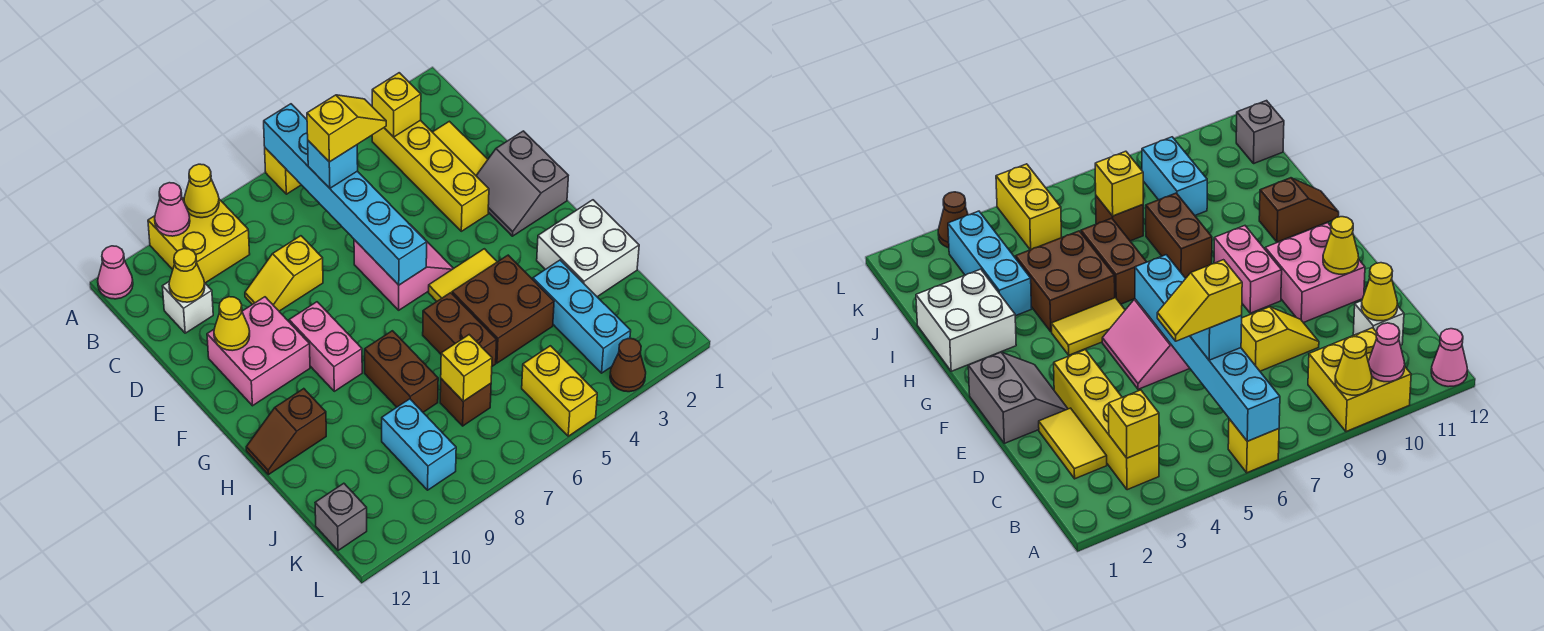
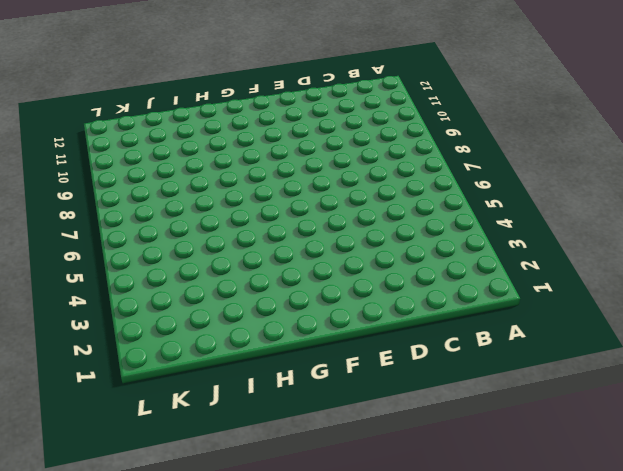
none -> yellow 1x1 brick [265,148,301,194]
none -> yellow 2x2 brick [148,198,250,283]
none -> pink 1x1 cone [98,246,133,299]
none -> yellow 1x4 brick [372,120,489,231]

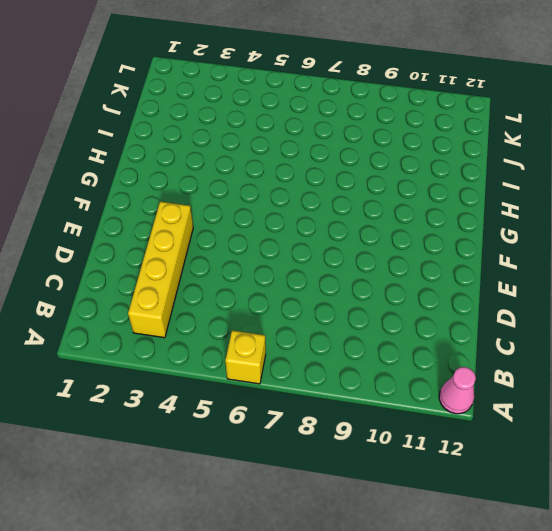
none -> yellow 2x2 brick [148,198,250,283]
none -> yellow 1x2 tile [433,121,488,175]
none -> white 1x1 brick [162,281,213,333]
none -> yellow 1x2 slope [245,236,323,311]

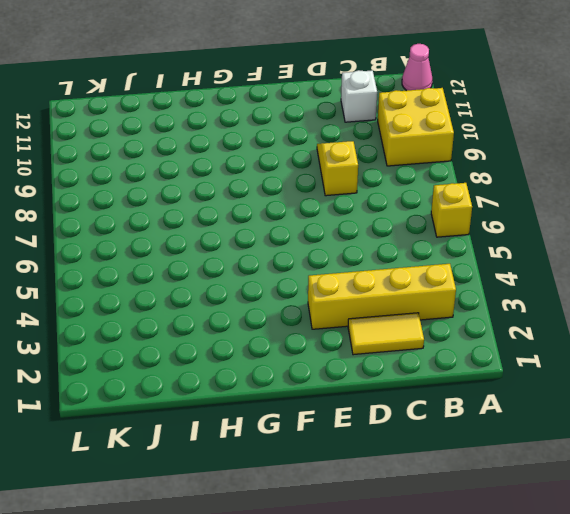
none -> grey 2x2 slope [476,131,568,236]
none -> pink 2x2 slope [354,240,454,310]
none -> pink 2x2 brick [207,297,310,406]
none -> pink 1x2 brick [289,302,362,391]

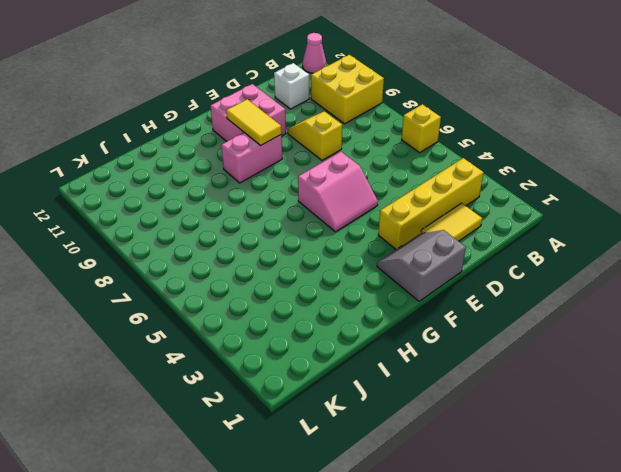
yellow 1x2 tile [226,99,282,146] -> yellow 1x2 tile moved to [429,249,497,301]
none -> white 2x2 brick [537,200,639,297]
none -> brown 2x2 brick [452,255,554,363]
none -> brown 1x2 brick [423,293,497,366]
none -> brown 1x2 brick [365,331,438,412]

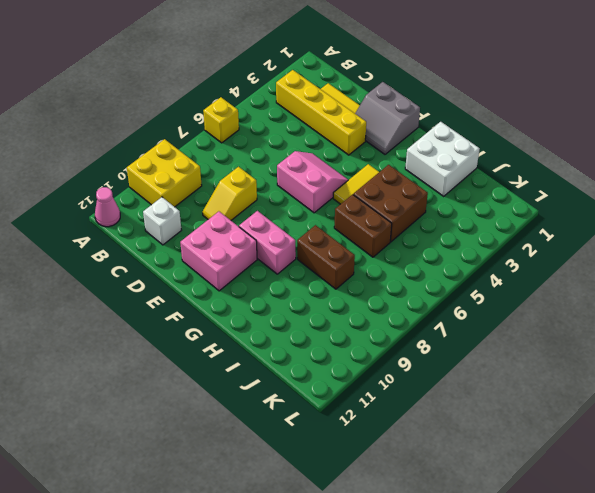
none -> brown 1x2 slope [246,389,326,475]
none -> cyan 1x3 brick [533,260,631,373]
none -> brown 1x1 brick [440,379,491,426]
none -> cyan 1x2 brick [382,399,456,490]

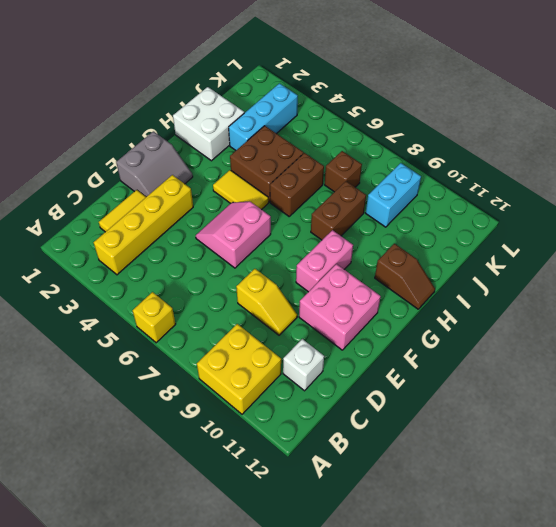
none -> pink 1x1 cone [98,246,133,299]
none -> yellow 1x2 brick [522,346,597,436]
none -> grey 1x1 brick [315,483,367,550]
none -> brown 1x1 cone [610,339,646,392]

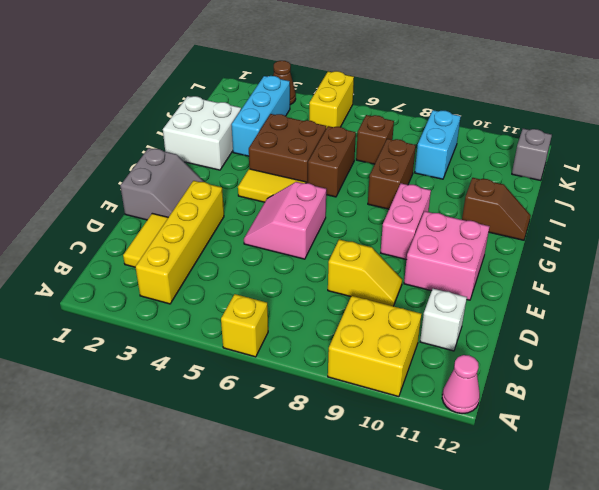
none -> cyan 1x6 brick [264,104,427,285]
none -> yellow 1x1 cone [184,164,219,218]
none -> pink 1x1 cone [155,183,190,236]
none -> yellow 1x1 brick [372,73,421,137]

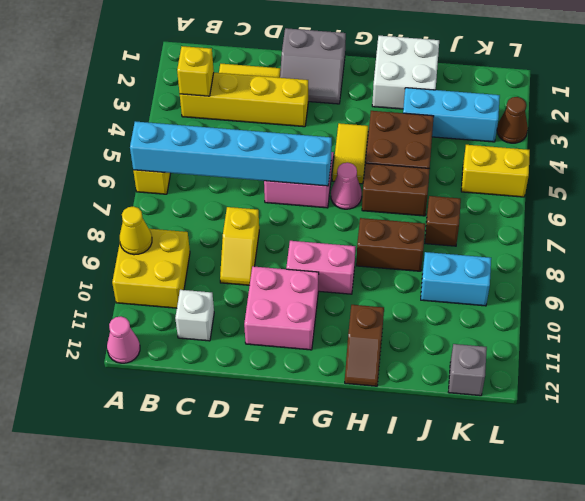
pink 1x1 cone [331,163,362,209] -> pink 1x1 cone moved to [155,183,190,236]
none -> yellow 1x1 cone [169,249,205,302]
none -> yellow 1x1 cone [214,297,250,351]
none -> yellow 1x1 brick [441,335,492,401]
none -> cyan 1x1 brick [308,141,358,188]

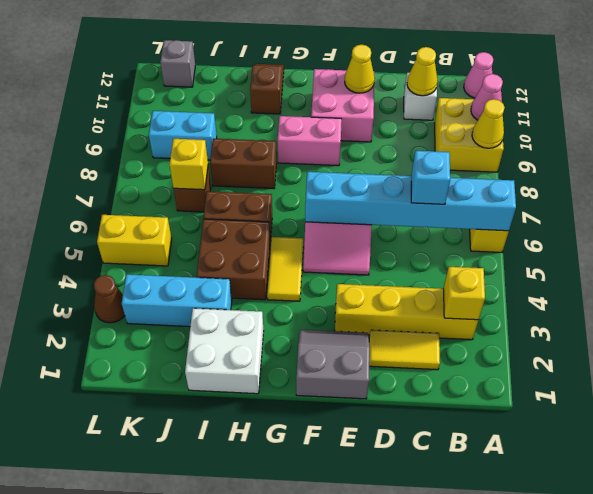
none -> yellow 1x2 slope [245,236,323,311]
none -> yellow 1x2 slope [307,95,386,162]

